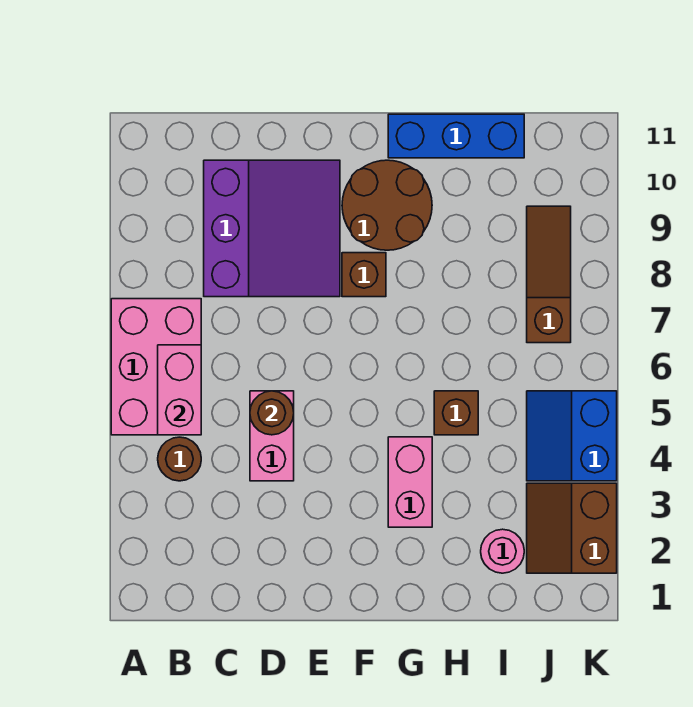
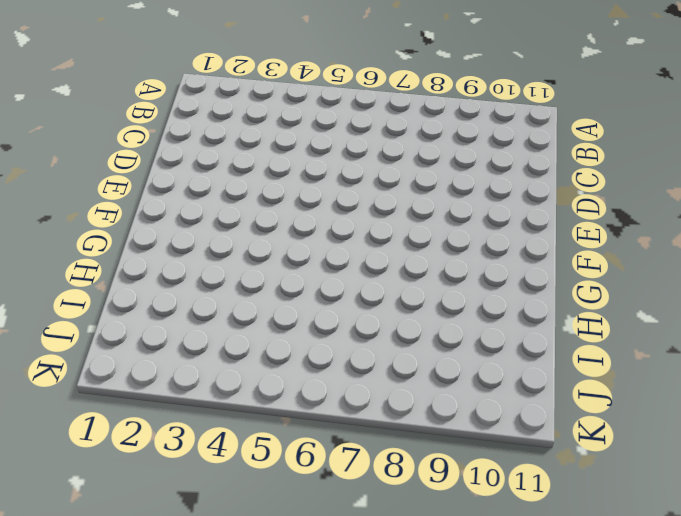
none -> pink 2x3 brick [111,299,201,435]
none -> brown 1x1 round brick [158,437,201,481]
none -> purple 3x3 slope [204,160,340,297]

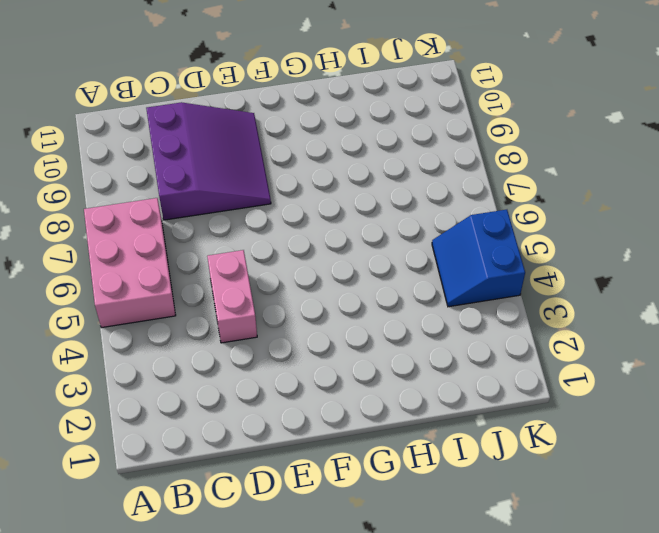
none -> brown 1x1 round brick [158,437,201,481]
none -> brown 1x1 brick [342,253,386,297]
none -> brown 2x2 round brick [342,160,432,250]

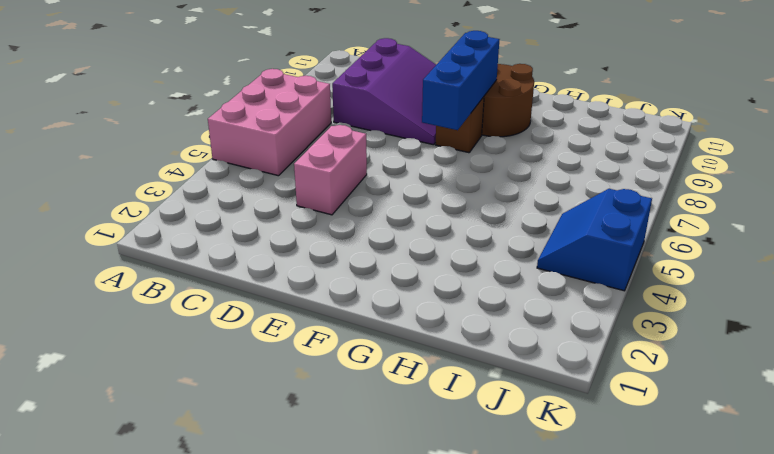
blue 1x3 brick [422,31,500,130] -> blue 1x3 brick turned to [388,114,524,158]
none -> brown 1x1 round brick [158,437,201,481]
none -> pink 1x2 brick [388,437,432,527]
none -> brown 1x1 brick [434,391,478,435]

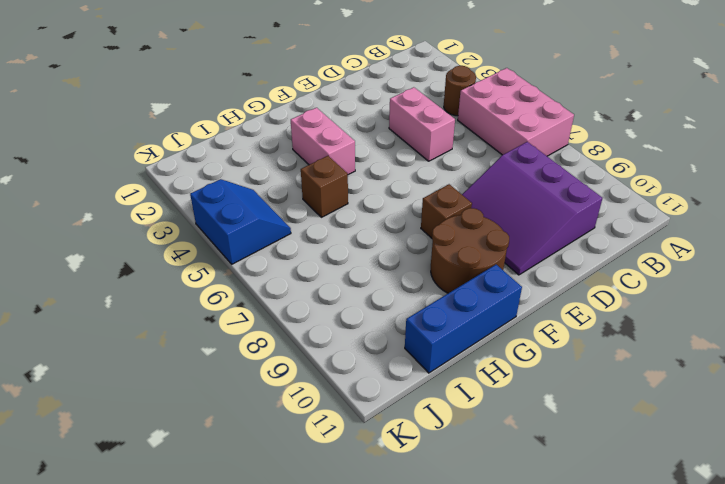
none -> pink 1x1 round brick [481,529,524,573]
none -> brown 2x2 slope [527,483,617,573]
none -> brown 1x3 slope [527,206,571,343]

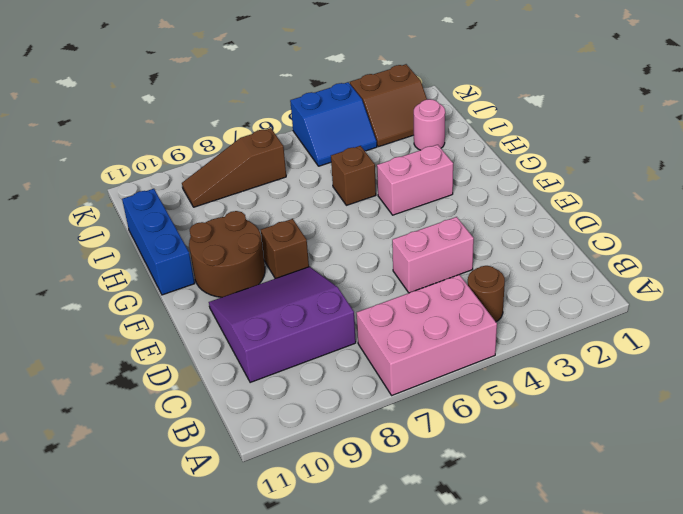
none -> pink 1x2 brick [158,345,201,435]
none -> brown 1x1 round brick [250,391,294,435]

